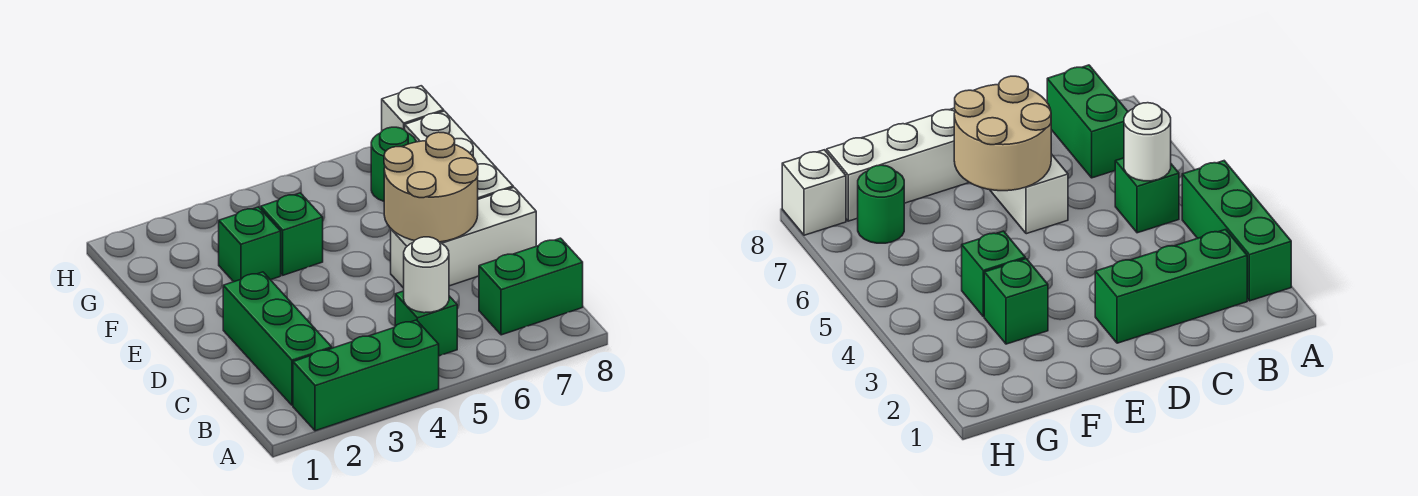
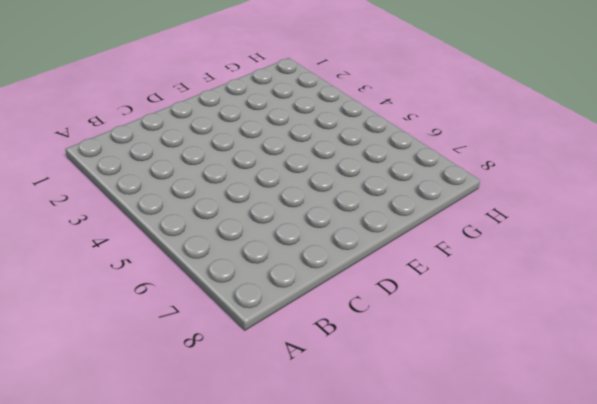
none -> green 1x3 brick [293,320,439,431]
none -> green 1x3 brick [223,272,332,405]
none -> green 1x1 brick [395,291,457,356]

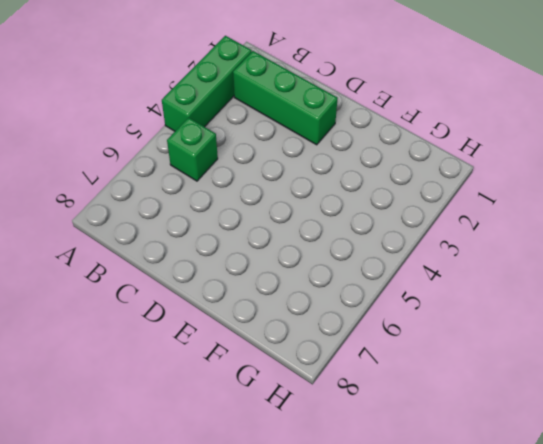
none -> green 1x2 brick [479,238,583,335]
none -> white 1x3 brick [391,187,536,288]
none -> white 1x3 brick [405,111,513,199]

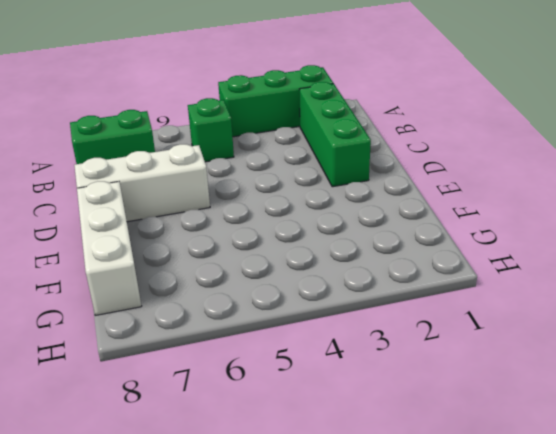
none -> green 1x1 brick [219,207,281,282]
none -> green 1x1 brick [261,193,323,275]
none -> green 1x1 round brick [371,127,416,201]

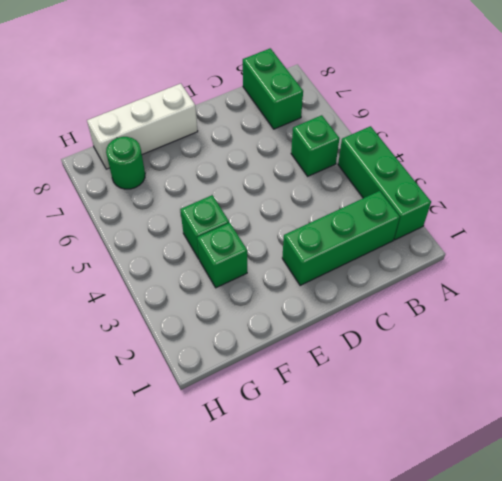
none -> white 1x3 brick [391,187,536,288]
none -> white 1x1 brick [382,86,444,131]
none -> white 1x1 round brick [404,237,449,313]

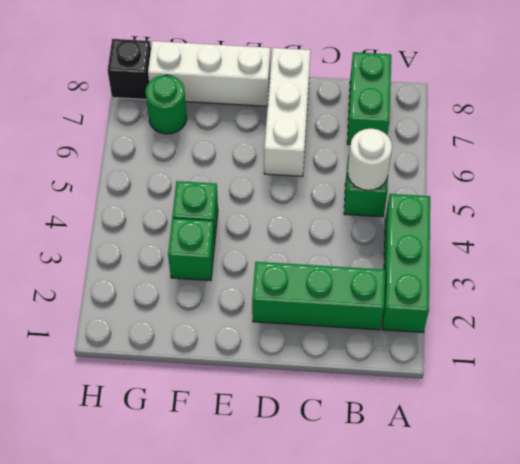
black 1x1 brick [108,39,151,99] -> white 1x1 brick [382,86,444,131]
none -> tan 2x2 round brick [384,132,478,242]

